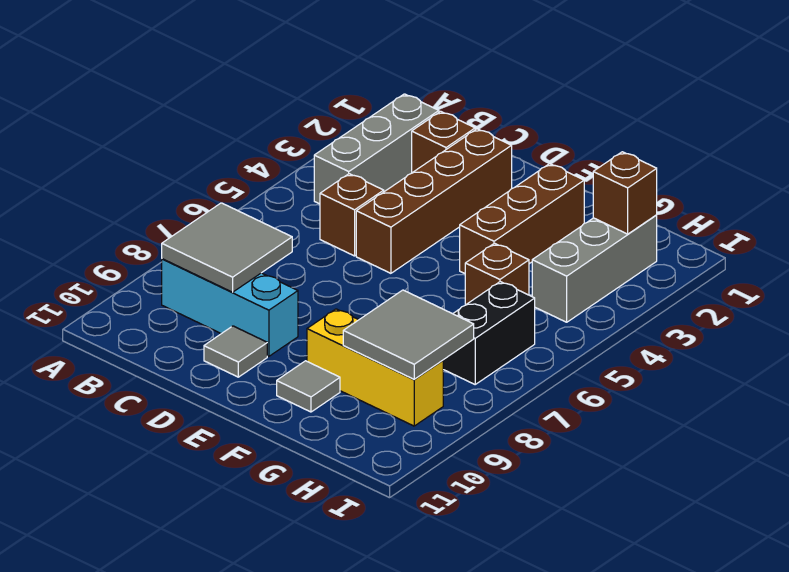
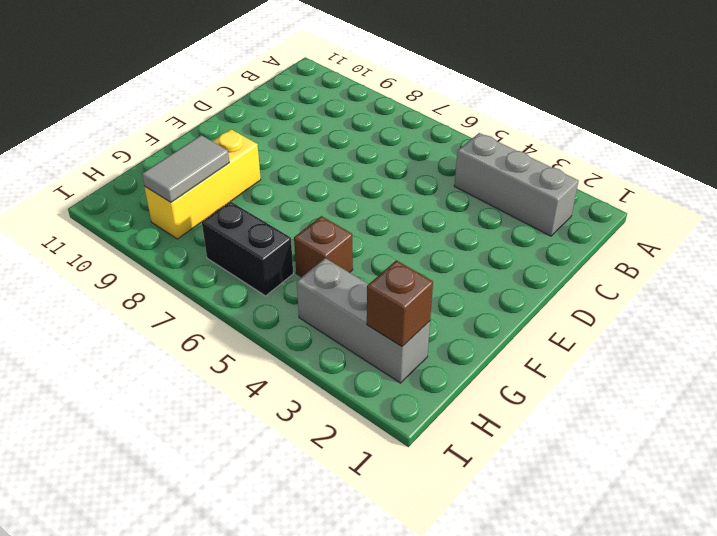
grey 1x2 tile [142,135,229,202] -> grey 2x2 tile [343,290,474,379]
none -> cyan 1x3 brick [162,259,298,356]
none -> brown 1x1 brick [412,111,475,173]
none -> brown 1x1 brick [320,174,384,256]

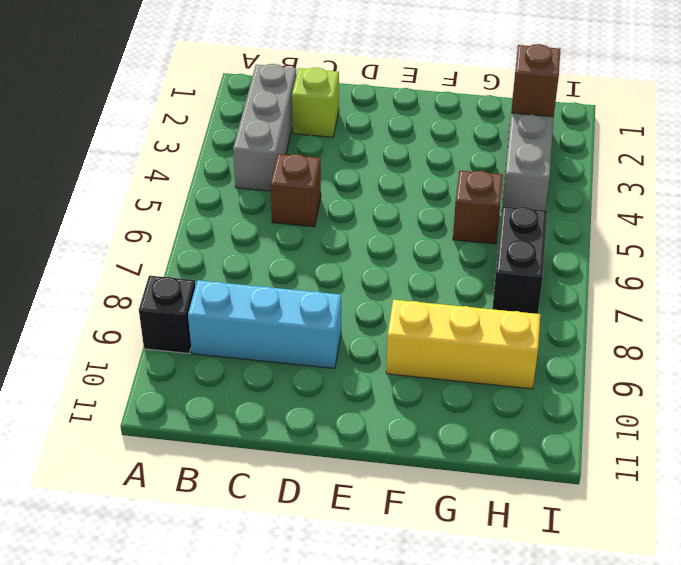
black 1x1 brick [139,276,195,353] -> none
lime 1x1 brick [292,68,339,137] -> brown 1x1 brick [412,111,475,173]
none -> brown 1x4 brick [356,129,512,273]
none -> grey 1x1 tile [204,326,267,377]
none -> brown 1x3 brick [460,164,584,273]

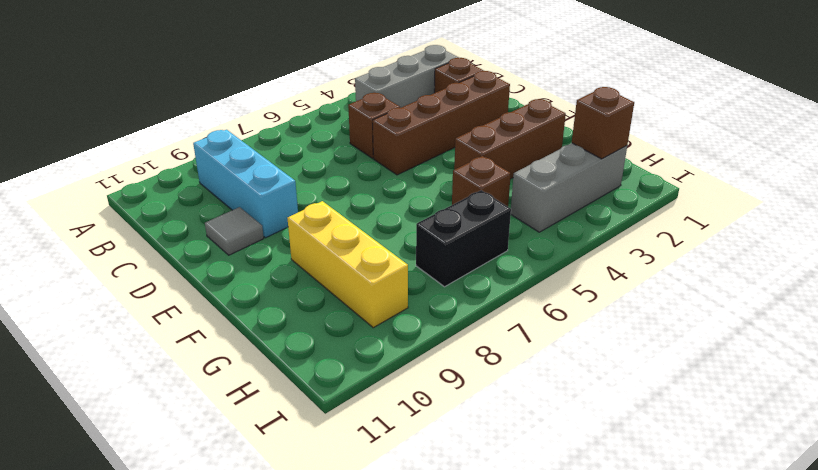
none -> grey 1x1 tile [277,361,340,412]
none -> grey 2x2 tile [162,203,292,292]
none -> grey 2x2 tile [343,290,474,379]

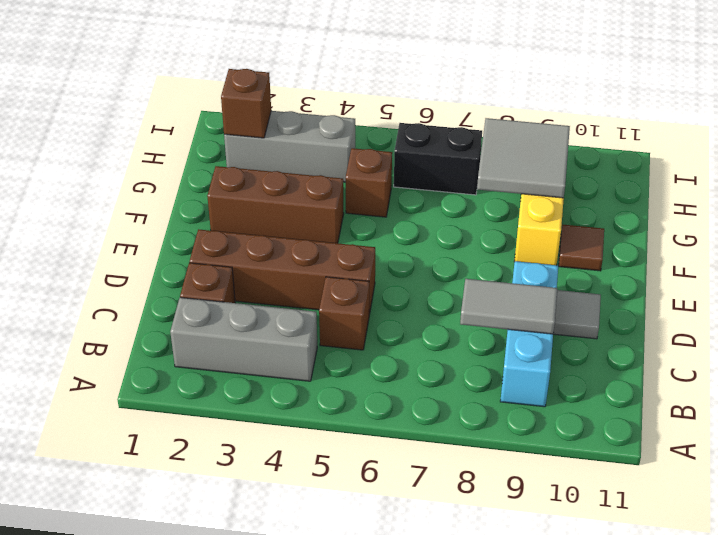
grey 1x2 tile [460,279,557,334] -> grey 2x2 tile [162,203,292,292]
brown 1x1 tile [559,225,604,271] -> grey 1x1 tile [277,361,340,412]

